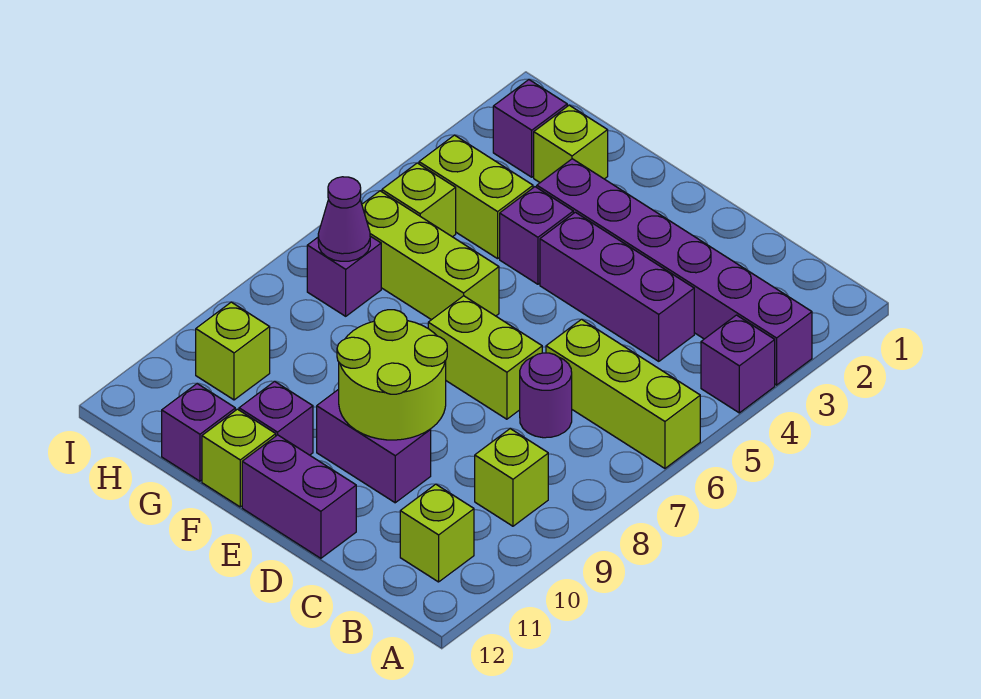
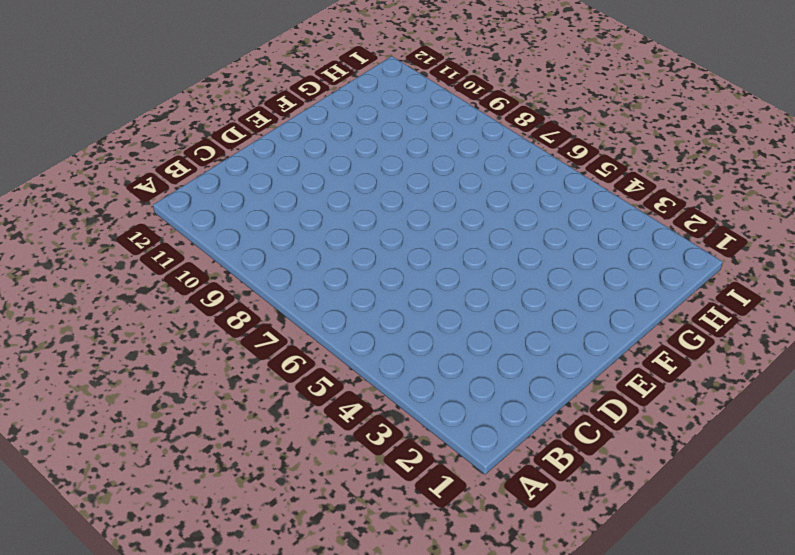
none -> purple 1x6 brick [537,159,812,385]
none -> purple 1x1 brick [701,315,775,413]
none -> lime 1x3 brick [546,319,700,468]

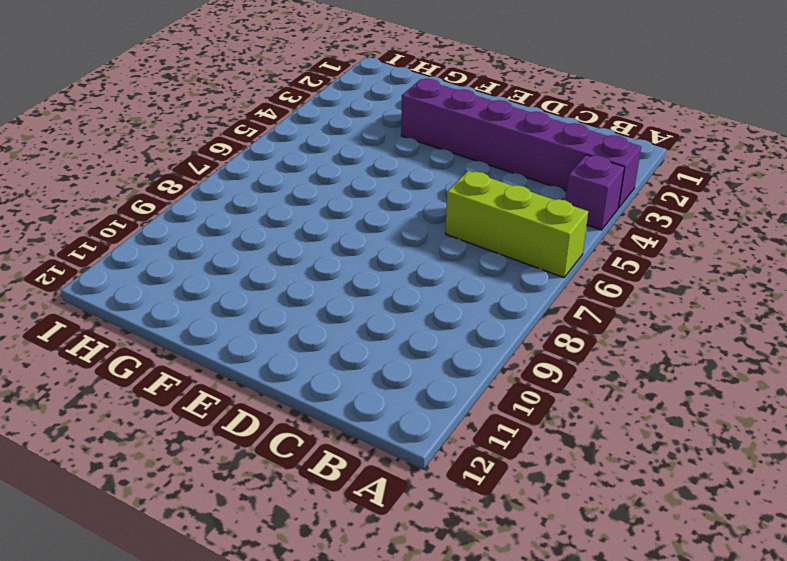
none -> lime 1x1 brick [475,429,548,526]
none -> lime 1x1 brick [400,484,474,582]
none -> purple 1x3 brick [540,212,694,361]

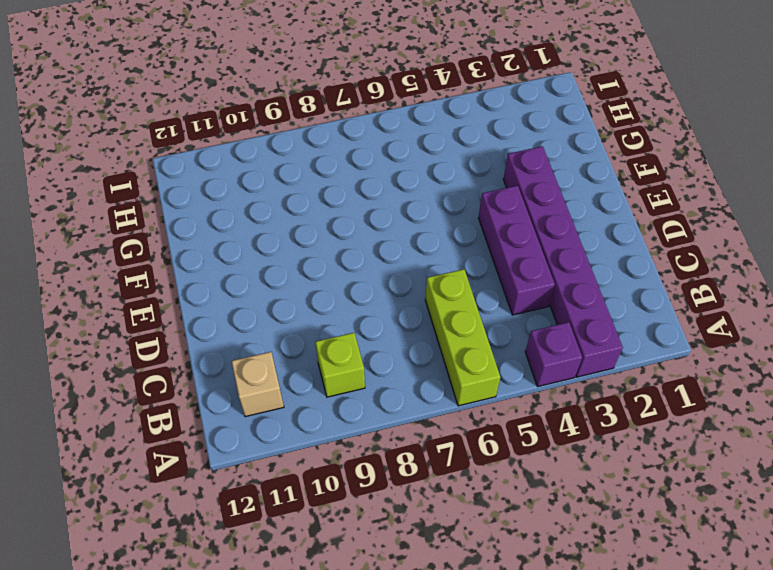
tan 1x1 brick [232,352,284,417] -> lime 1x1 brick [400,484,474,582]
none -> purple 1x1 round brick [520,353,572,438]
none -> lime 1x2 brick [428,296,542,419]
none -> purple 1x2 brick [317,389,431,503]

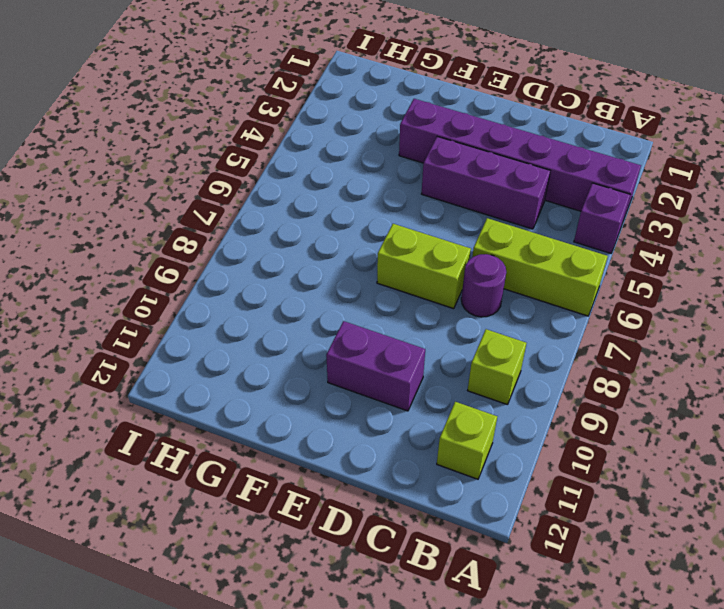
none -> purple 1x2 brick [242,435,356,558]
none -> purple 1x1 brick [500,187,573,284]
none -> lime 1x3 brick [362,191,499,320]

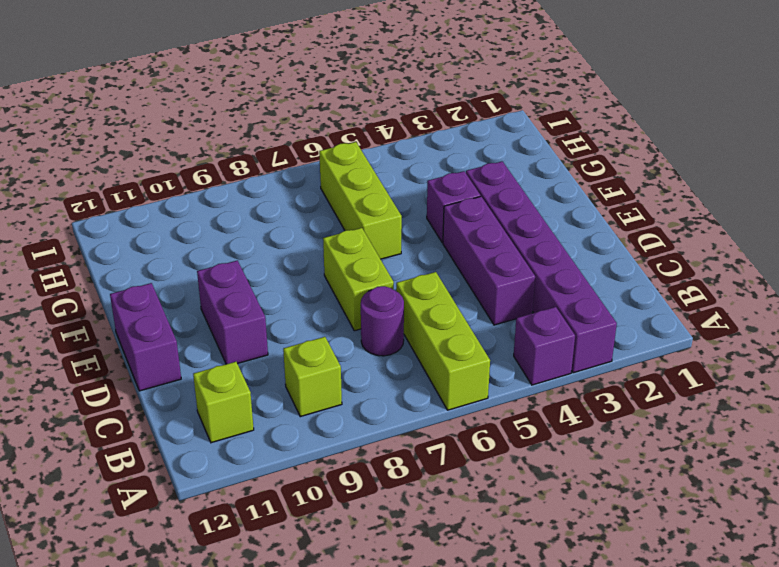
none -> purple 1x1 brick [239,381,313,455]
none -> lime 1x1 brick [202,409,276,507]
none -> lime 1x1 brick [534,105,608,182]

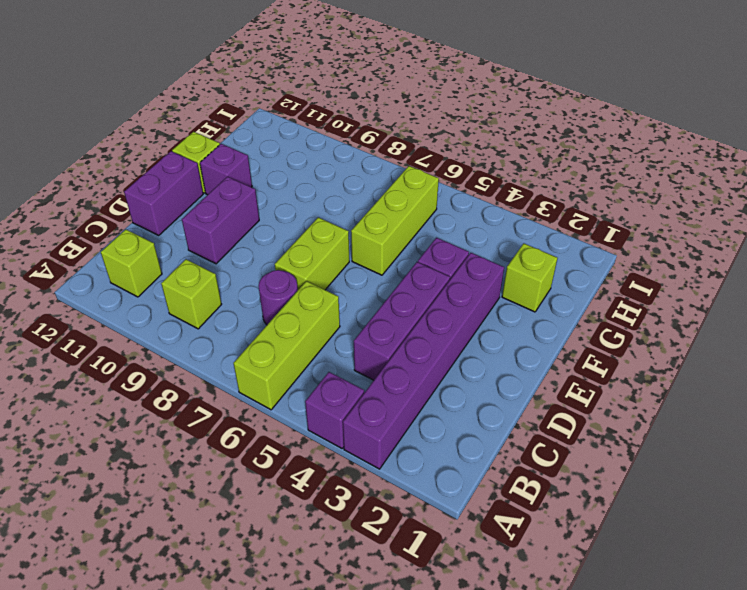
none -> lime 1x2 brick [419,135,533,259]
none -> purple 1x1 brick [162,384,235,481]
none -> purple 1x1 brick [493,80,567,177]

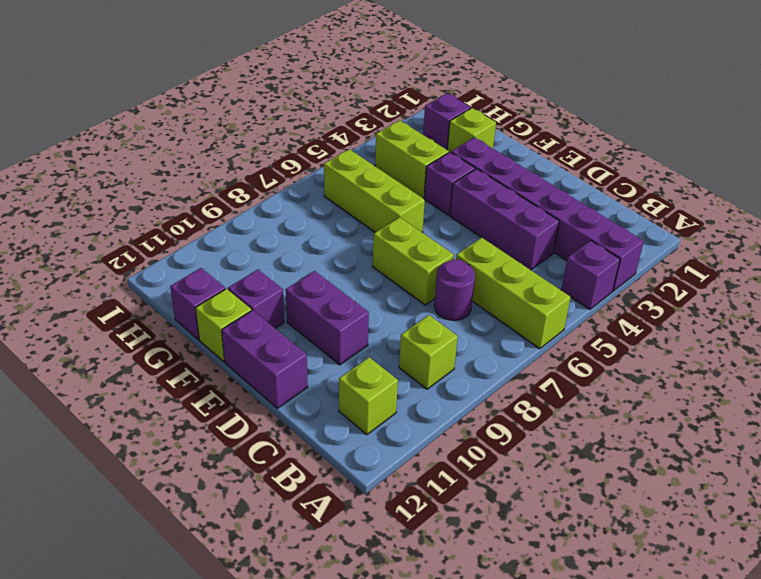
none -> lime 1x1 brick [382,163,456,237]
none -> purple 1x1 brick [307,236,381,316]
none -> lime 1x1 brick [196,302,270,400]

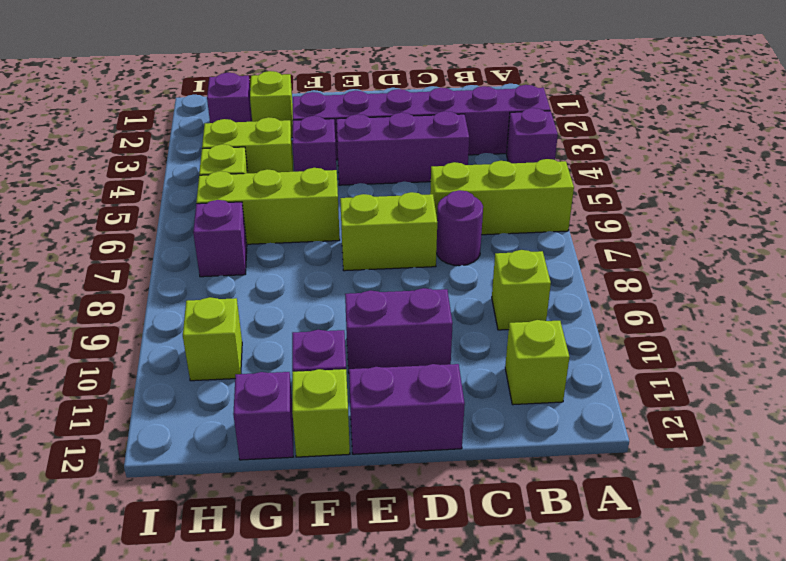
none -> lime 2x2 round brick [337,310,447,440]
none -> purple 1x1 cone [318,177,370,261]

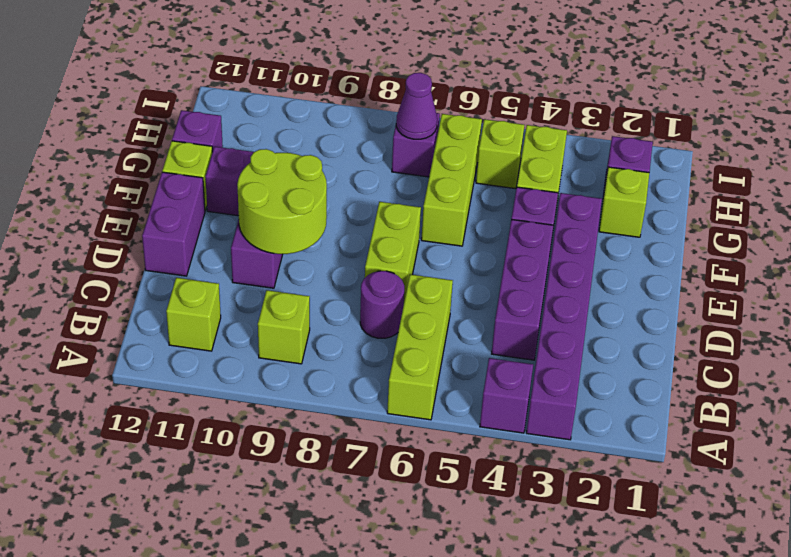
none -> lime 1x1 brick [196,302,270,400]

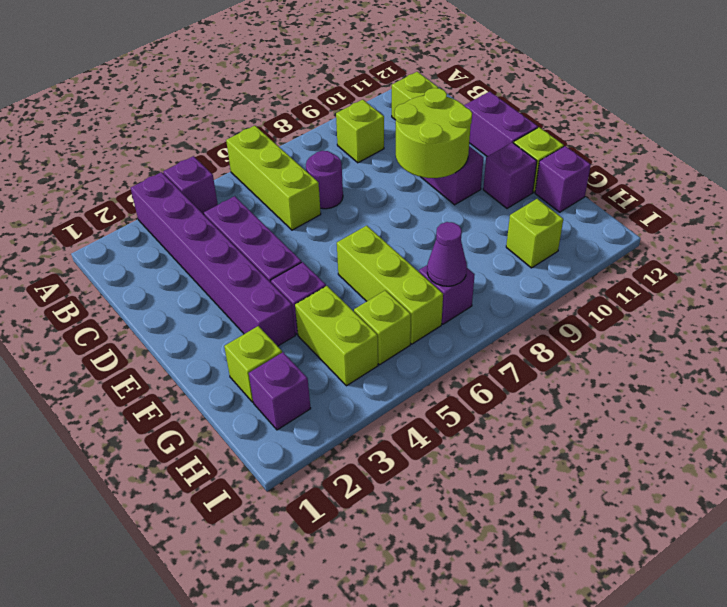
none -> lime 1x2 brick [428,296,542,419]

